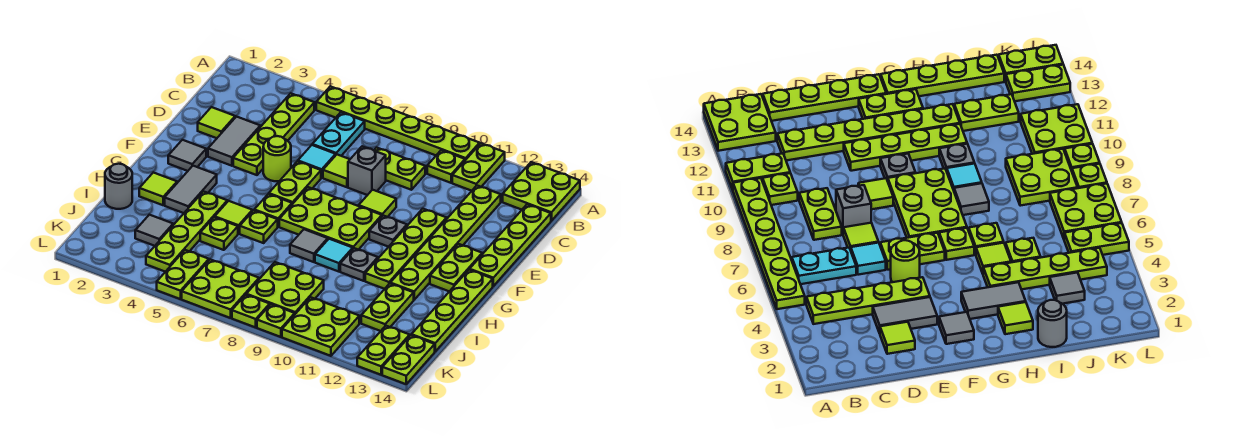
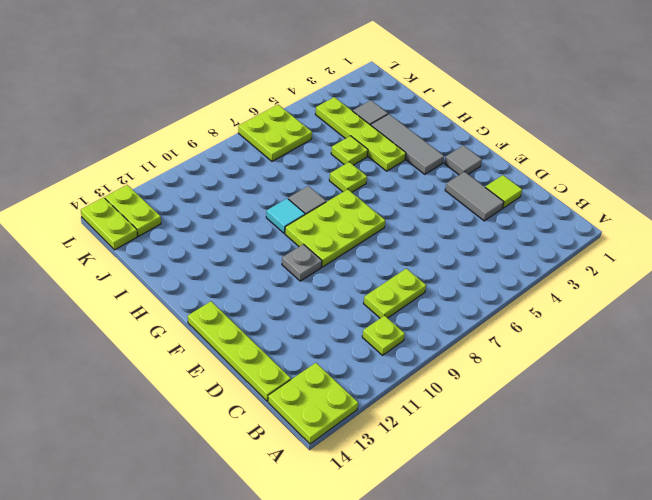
grey 1x3 tile [371,114,444,174] -> grey 1x2 tile [165,166,217,213]
none -> lime 1x6 plate [316,86,480,160]
none -> lime 1x2 plate [452,143,505,191]
none -> lime 1x4 plate [233,93,314,175]
none -> cyan 1x2 plate [312,112,365,156]

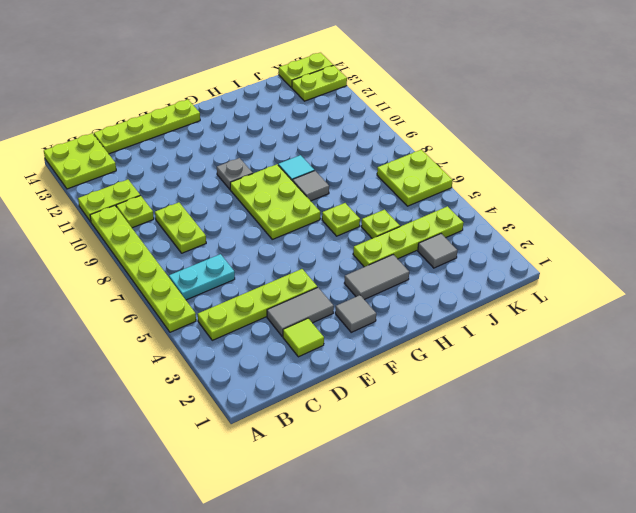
none -> lime 1x6 plate [390,186,501,300]
none -> cyan 1x1 tile [298,145,336,178]
none -> lime 1x1 tile [323,155,350,187]
none -> grey 1x1 brick [348,146,386,195]

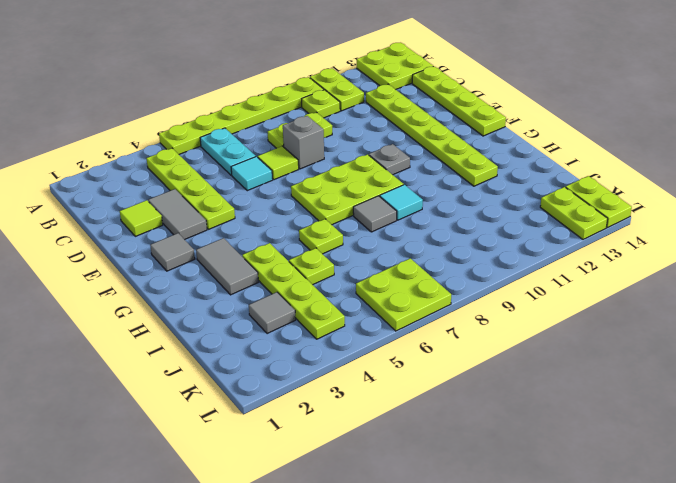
none -> lime 1x1 round brick [263,136,291,181]
none -> lime 1x2 plate [269,161,321,204]
none -> lime 1x1 tile [359,190,396,217]
none -> lime 1x4 plate [365,209,447,289]

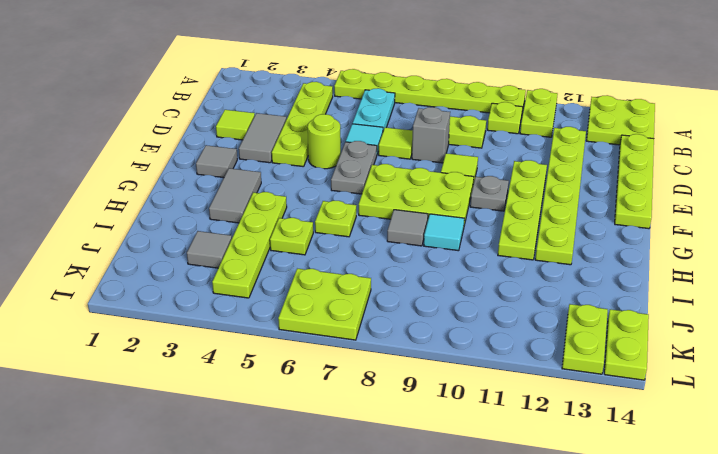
grey 1x2 plate [331,141,377,194] -> lime 1x2 plate [269,161,321,204]
none -> lime 1x2 plate [430,244,482,291]
none -> lime 1x1 plate [254,194,292,227]
none -> lime 1x4 plate [412,270,493,351]
none -> lime 1x1 tile [139,172,177,205]

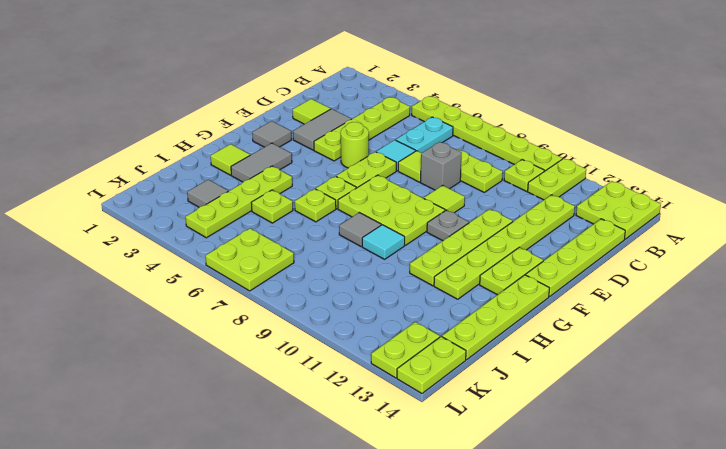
none -> lime 1x1 tile [215,201,252,234]
none -> grey 1x1 plate [340,248,378,281]
none -> grey 1x1 round brick [105,164,132,209]
none -> lime 1x2 plate [361,284,414,331]

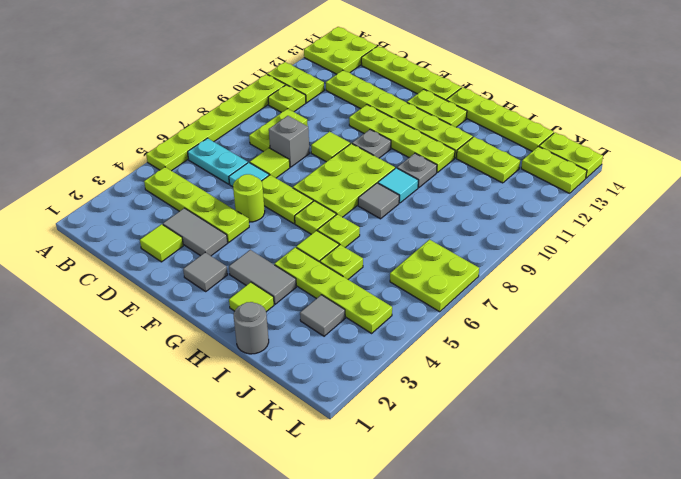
none -> lime 2x2 plate [246,262,324,314]
none -> lime 1x2 plate [157,250,209,299]
none -> lime 2x2 plate [282,297,359,356]
none -> lime 1x1 plate [232,295,270,327]

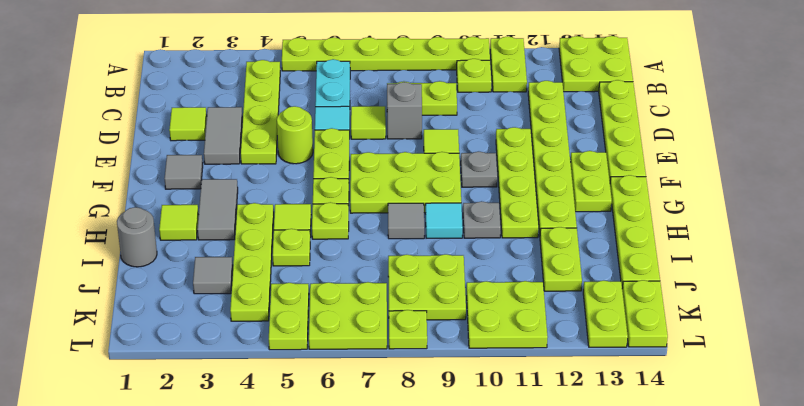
none -> lime 1x1 plate [257,304,295,337]

